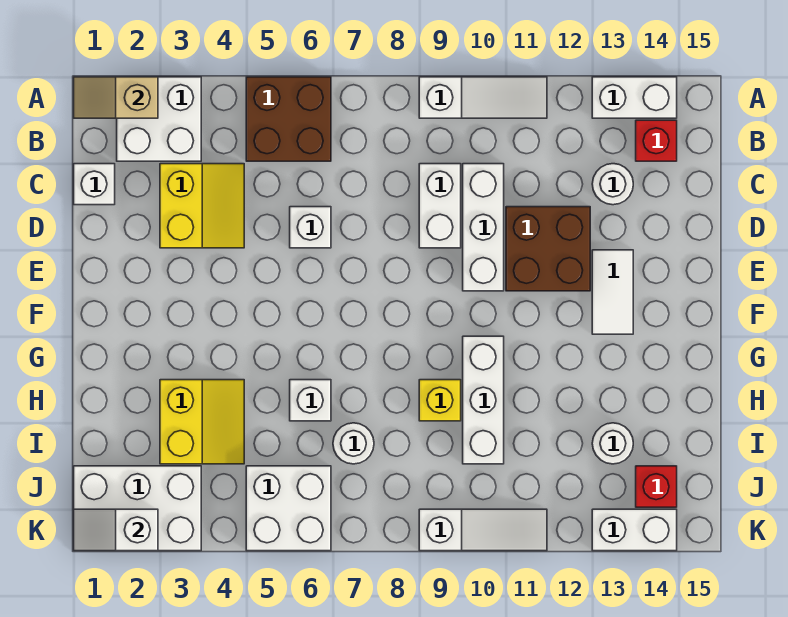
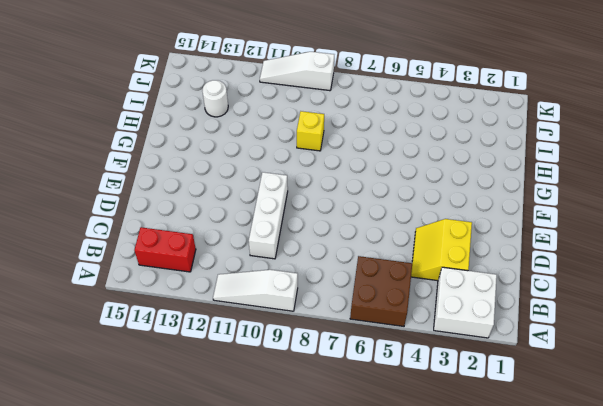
red 1x2 brick [135,227,196,272] -> red 1x1 brick [636,120,677,161]
none -> white 1x2 brick [592,77,677,118]
none -> white 1x1 brick [74,164,115,205]
none -> white 1x2 brick [419,164,461,248]

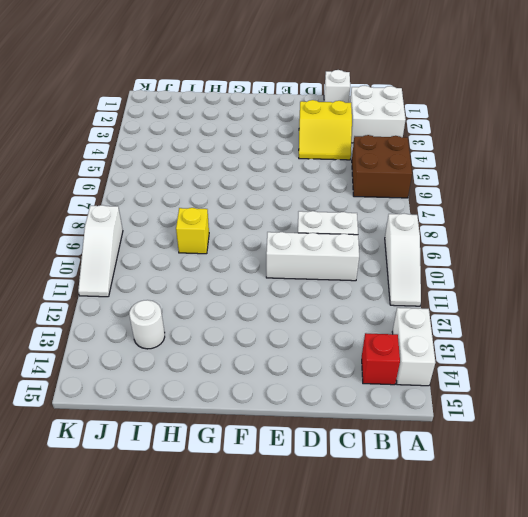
none -> white 1x1 round brick [592,164,633,205]
none -> white 1x1 brick [290,207,331,248]
none -> brown 2x2 brick [506,207,590,291]

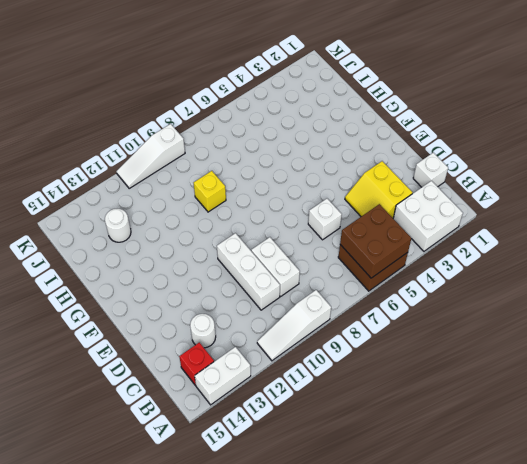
brown 2x2 brick [340,204,411,278] -> brown 2x2 brick moved to [506,207,590,291]
none -> white 1x2 tile [592,250,633,334]
none -> white 1x3 brick [463,336,504,464]
none -> yellow 2x2 slope [160,380,244,464]

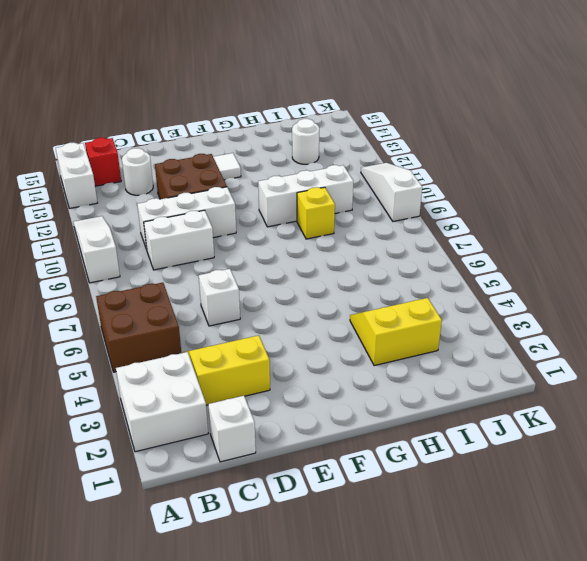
none -> white 1x1 brick [290,380,331,421]
none -> white 1x1 round brick [333,423,374,464]
none -> white 2x3 brick [74,466,201,551]

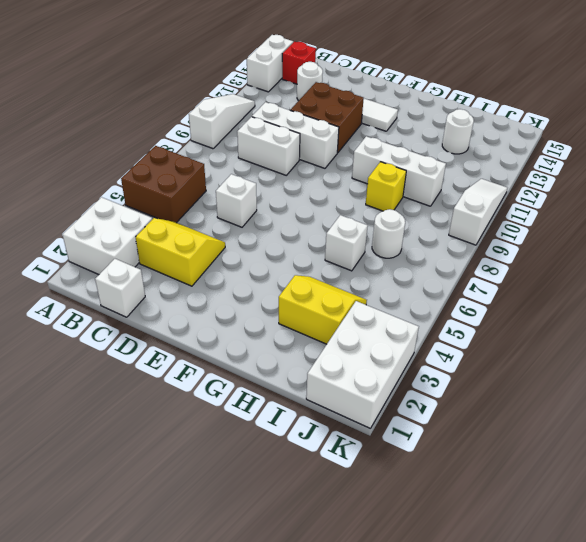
none -> white 2x2 brick [246,466,331,551]
none -> red 1x1 brick [636,466,677,507]
none -> white 1x2 brick [592,509,677,551]

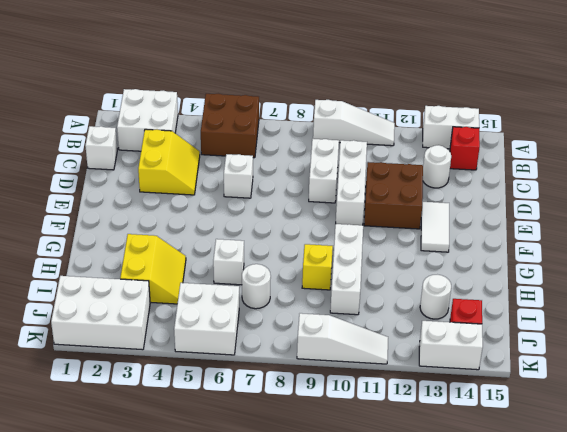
none -> tan 1x2 slope [74,77,158,118]
none -> white 1x2 slope [74,509,158,551]

